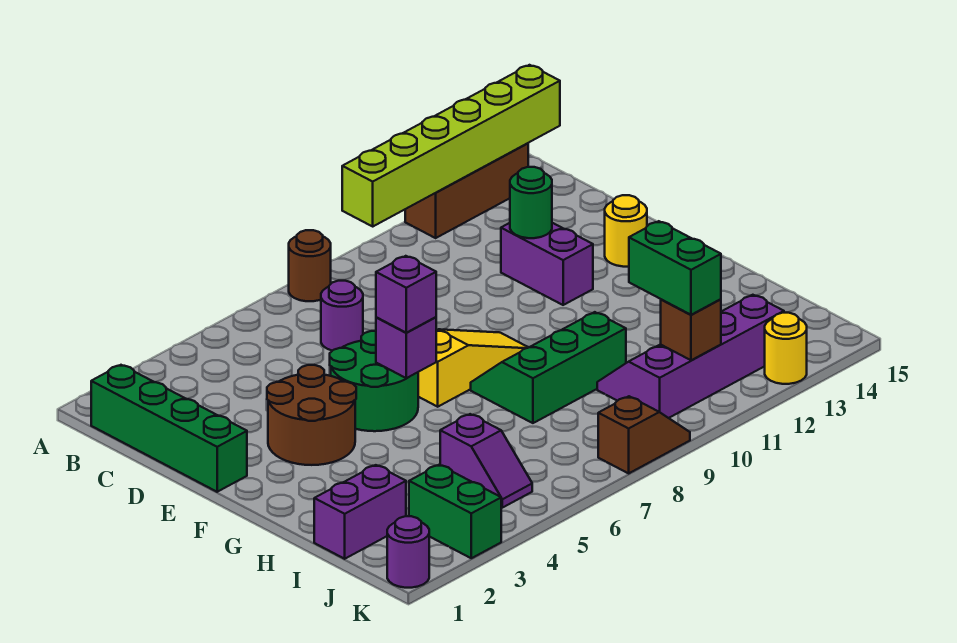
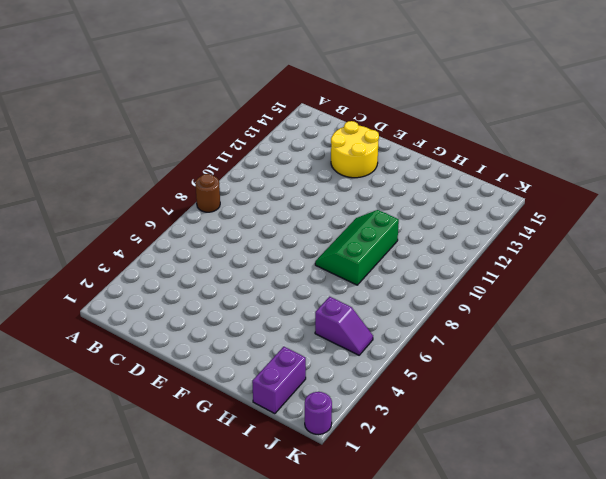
yellow 2x2 round brick [331,121,379,178] -> yellow 1x1 round brick [605,195,647,267]
none -> brown 1x3 brick [405,143,528,238]
none -> green 1x4 brick [91,365,247,492]
none -> purple 1x1 round brick [321,281,363,351]

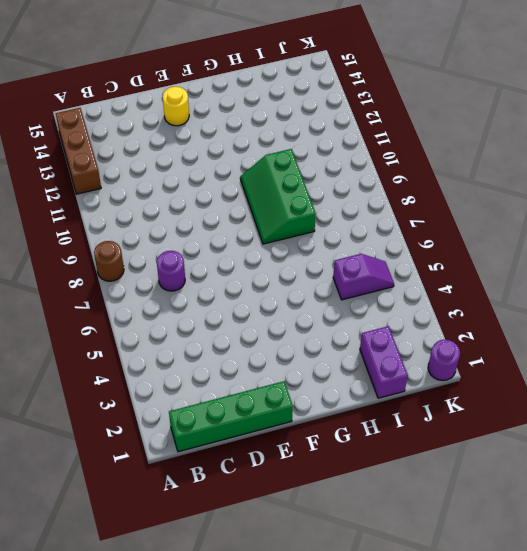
none -> purple 1x2 brick [501,223,593,305]
none -> brown 2x2 round brick [267,365,356,465]
none -> green 2x2 round brick [330,331,418,431]

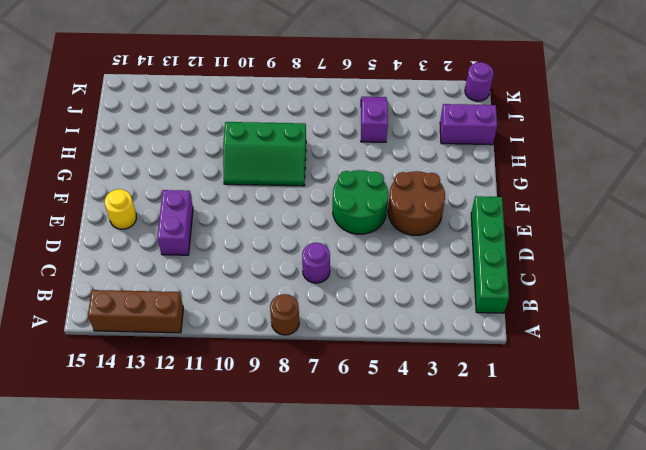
none -> yellow 1x3 slope [418,329,528,407]
none -> purple 2x4 slope [597,295,784,418]
none -> green 1x2 brick [409,465,501,558]

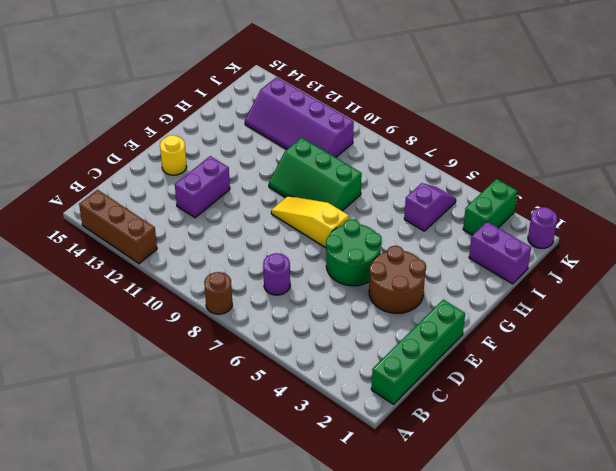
none -> brown 1x2 slope [598,396,690,473]
none -> yellow 1x1 round brick [765,313,807,384]
none -> lime 1x6 brick [342,65,560,226]

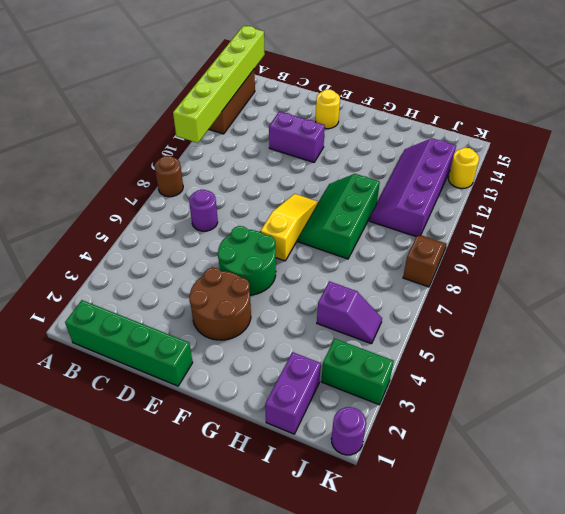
none -> green 1x1 round brick [510,167,552,238]
none -> purple 1x1 brick [376,317,436,378]
none -> brown 1x1 brick [661,299,721,360]

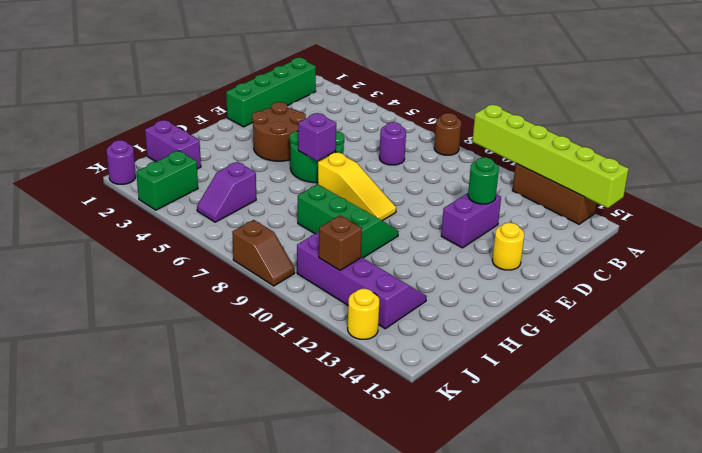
none -> purple 1x1 brick [376,256,436,333]
none -> green 1x2 brick [629,221,721,315]

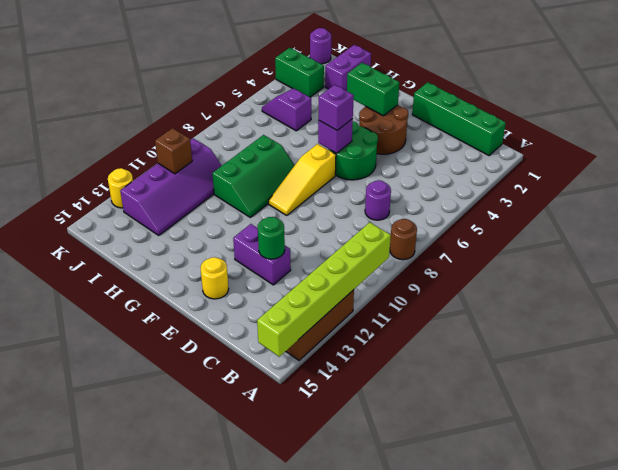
green 1x2 brick [347,63,399,116] -> green 1x2 brick moved to [629,221,721,315]
none -> brown 1x2 slope [598,396,690,473]

